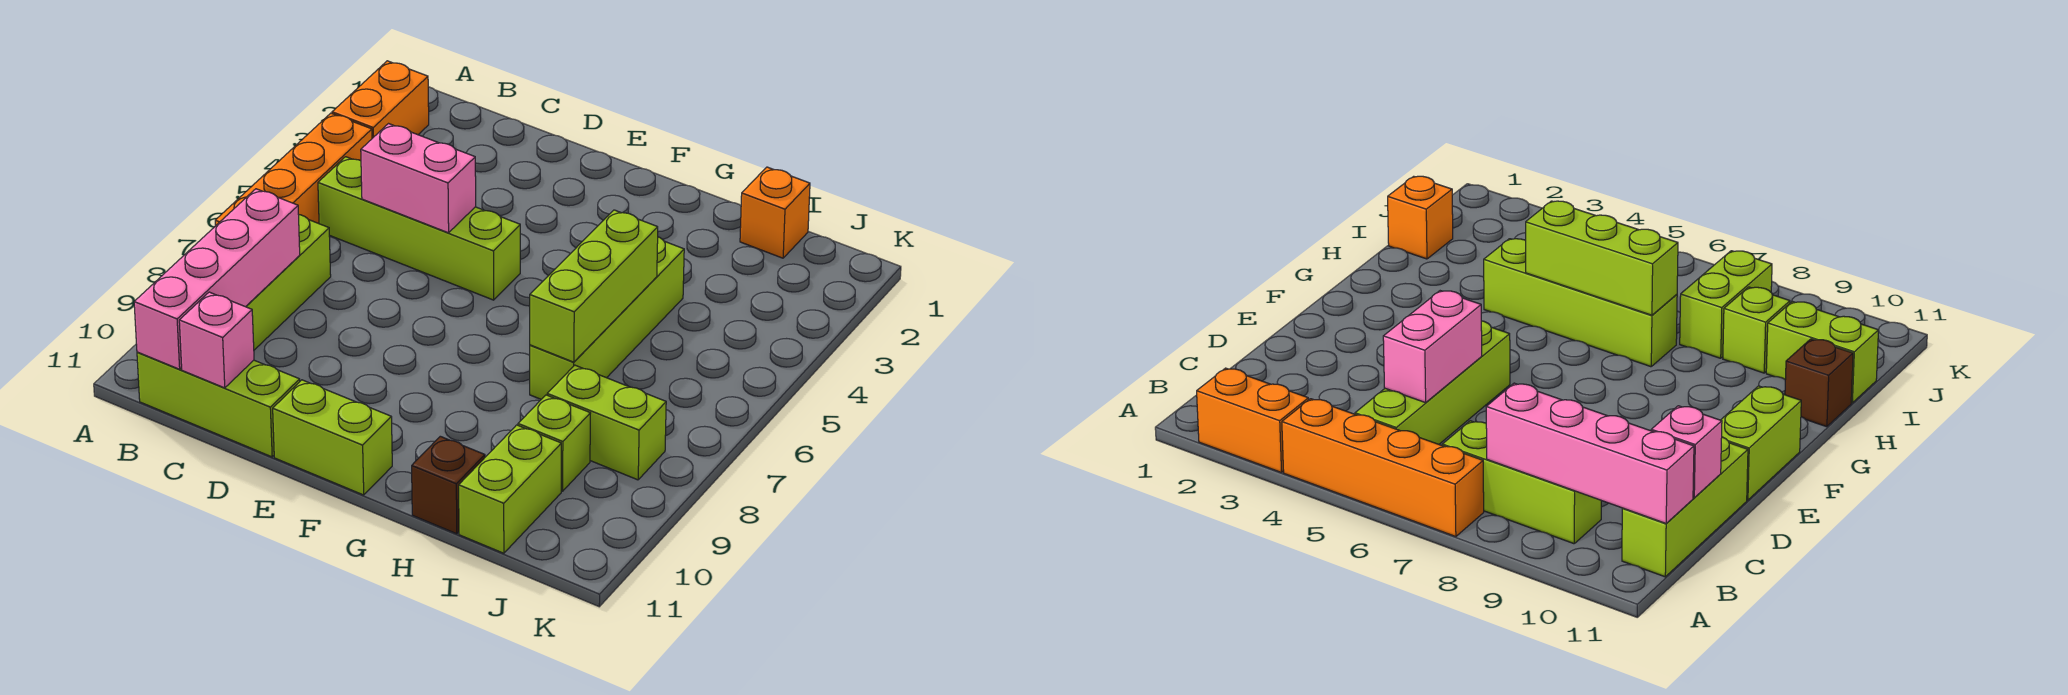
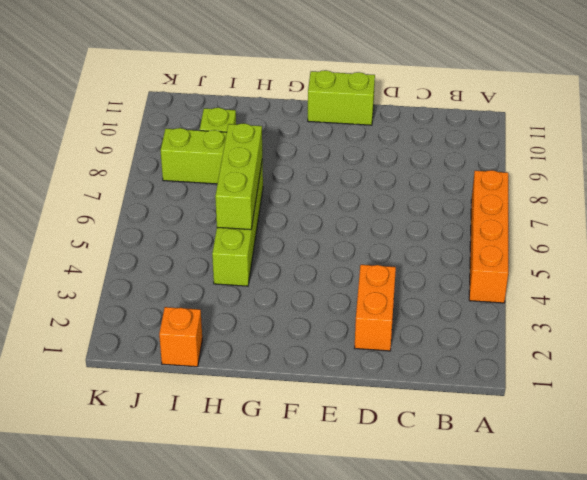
orange 1x2 brick [355,265,396,351] -> orange 1x2 brick moved to [332,61,429,138]
none -> lime 1x4 brick [318,157,520,300]
none -> lime 1x3 brick [246,215,331,350]
none -> lime 1x3 brick [137,352,300,457]

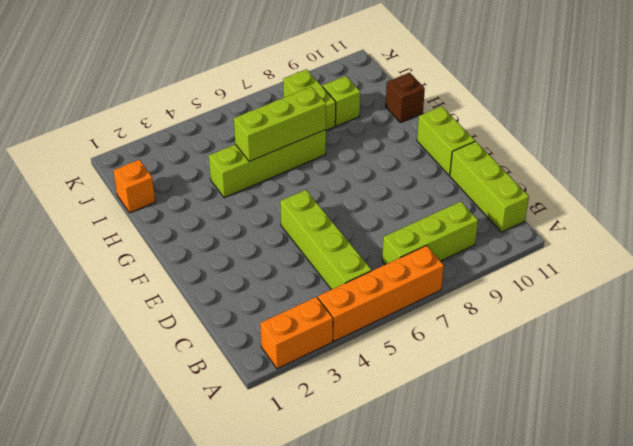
none -> lime 1x2 brick [459,425,561,553]
none -> pink 1x4 brick [134,189,300,369]
none -> pink 1x2 brick [361,124,476,233]

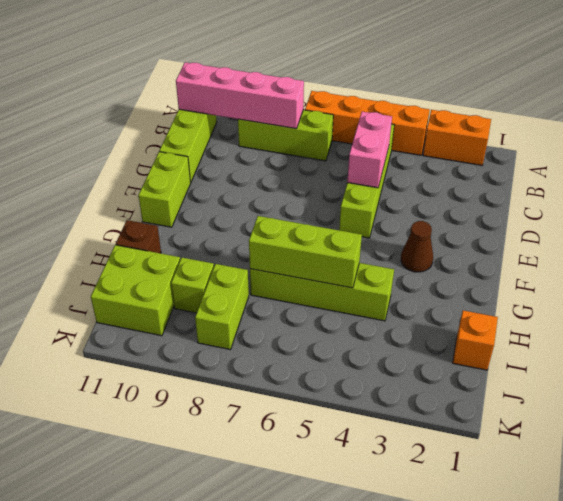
brown 1x1 cone [401,221,433,272] -> none
lime 2x2 brick [91,245,180,336] -> lime 1x2 brick [459,425,561,553]
none -> pink 1x1 brick [179,292,254,388]

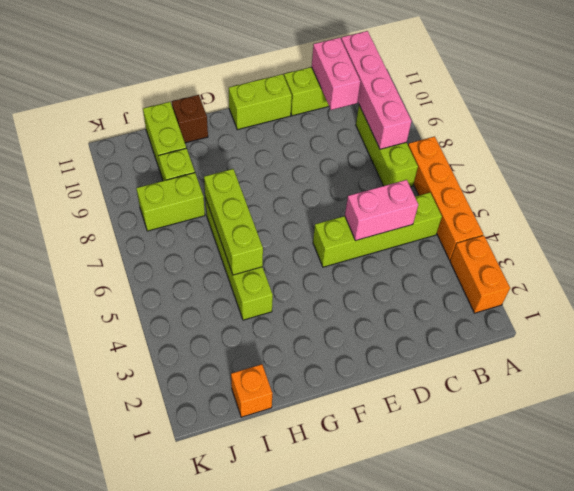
pink 1x2 brick [312,38,361,110] -> pink 1x1 brick [179,292,254,388]

